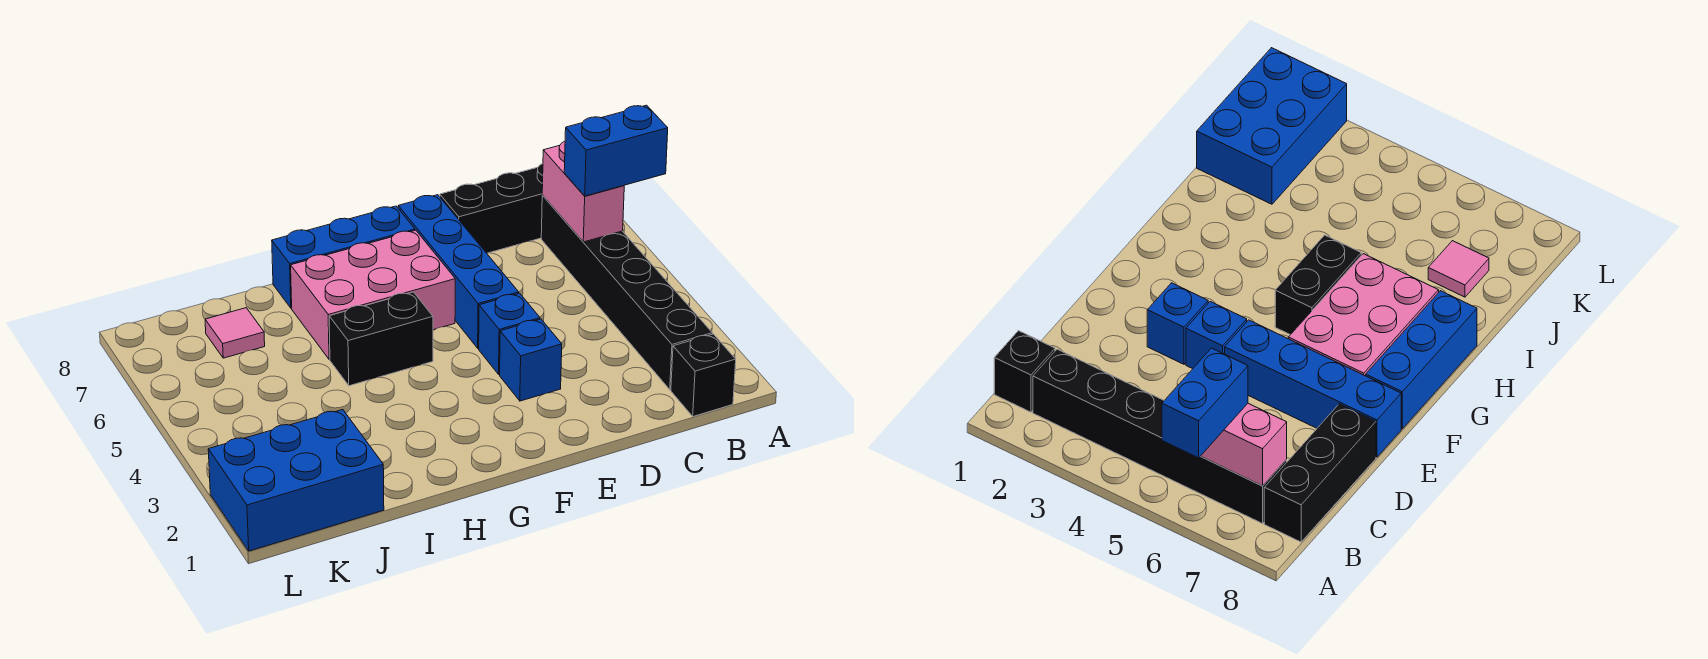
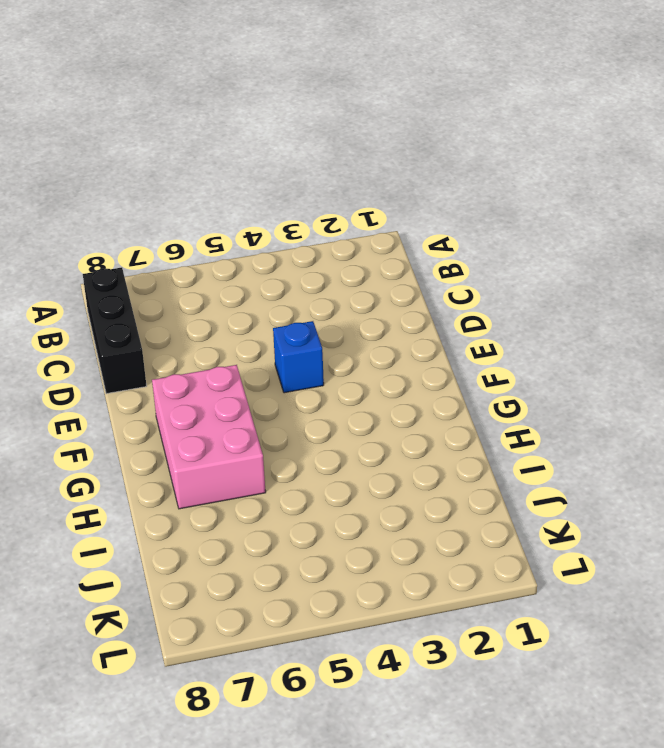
none -> black 1x1 brick [671,334,736,416]
none -> black 1x6 brick [541,196,712,390]
none -> blue 1x1 brick [500,319,562,401]

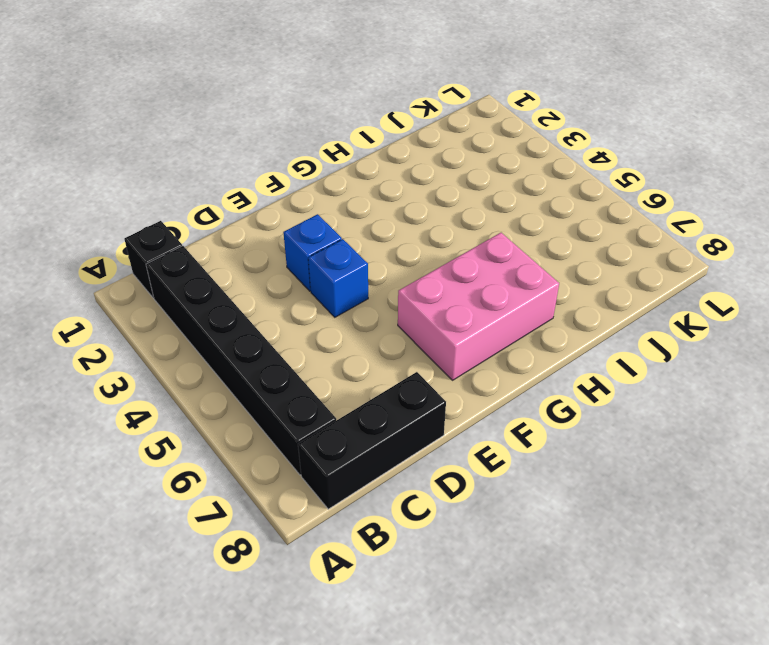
none -> blue 1x4 brick [398,195,519,348]
none -> blue 1x3 brick [272,206,415,308]
none -> black 1x2 brick [329,292,433,386]

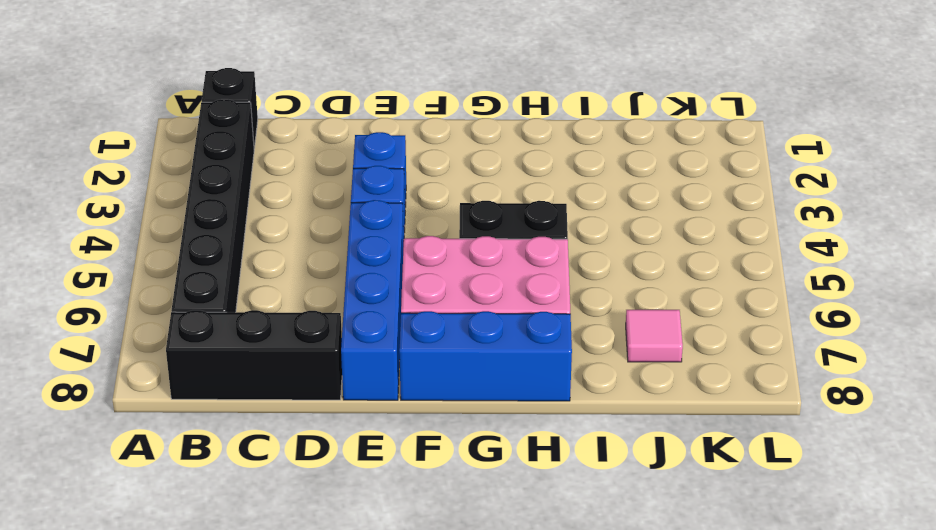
none -> blue 2x3 brick [208,410,384,551]
none -> pink 1x2 brick [542,141,624,242]
none -> blue 1x2 brick [564,105,668,196]

